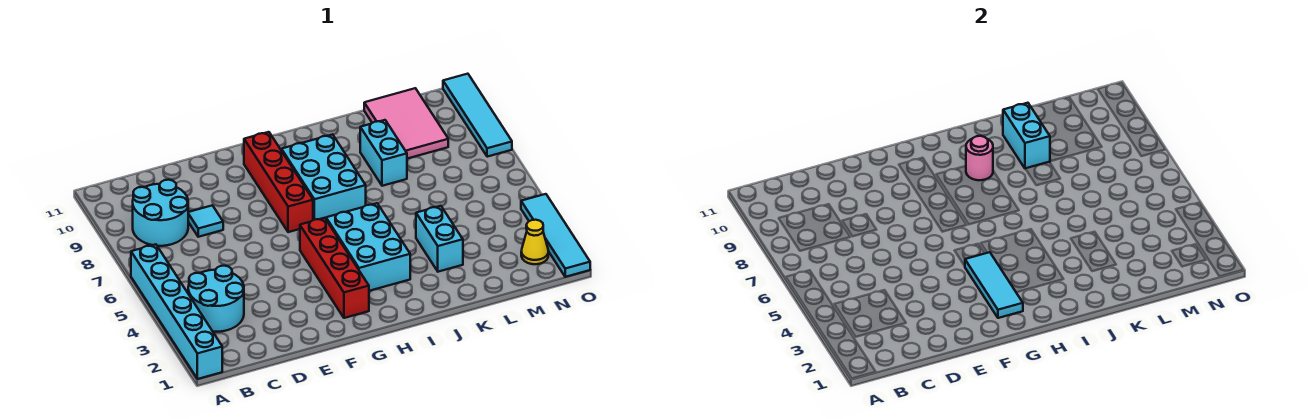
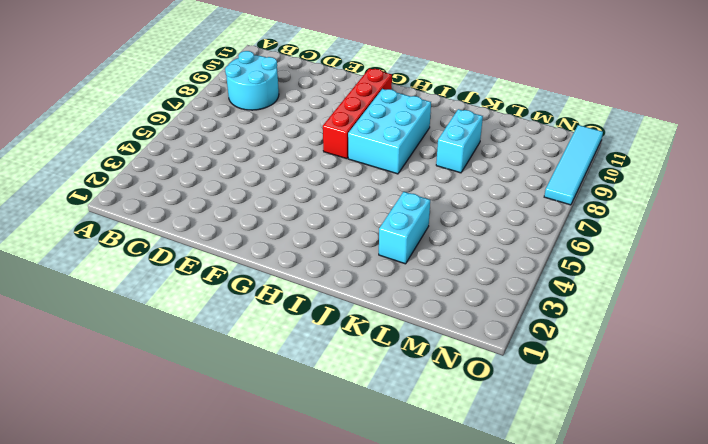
none -> cyan 1x6 brick [131,244,222,379]
none -> cyan 2x2 round brick [188,266,244,332]
none -> cyan 1x1 tile [188,205,223,237]

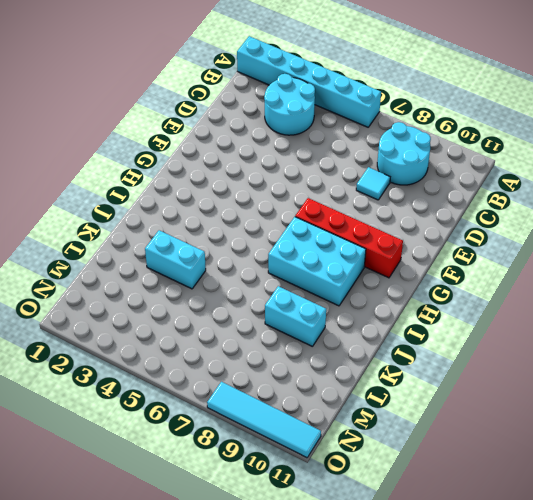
none -> red 1x4 brick [300,218,369,318]
none -> cyan 2x3 brick [326,203,410,291]
none -> pink 2x3 tile [364,88,448,159]

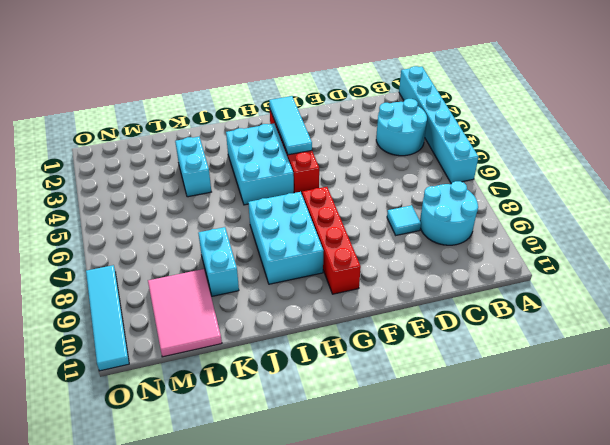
none -> yellow 1x1 cone [521,220,549,264]
none -> cyan 1x4 tile [521,194,590,277]
none -> pink 1x1 round brick [966,136,993,180]

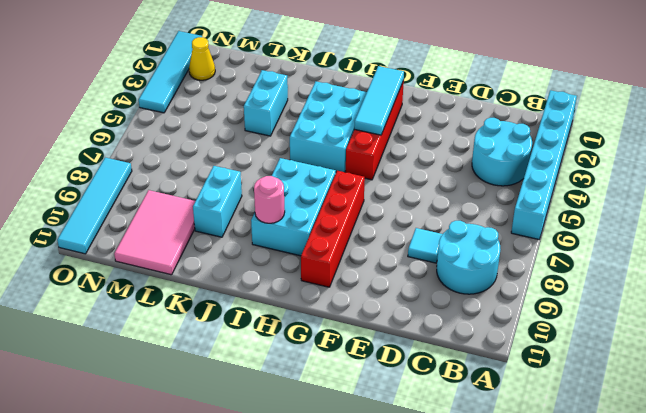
none -> cyan 1x2 brick [1003,103,1050,169]

